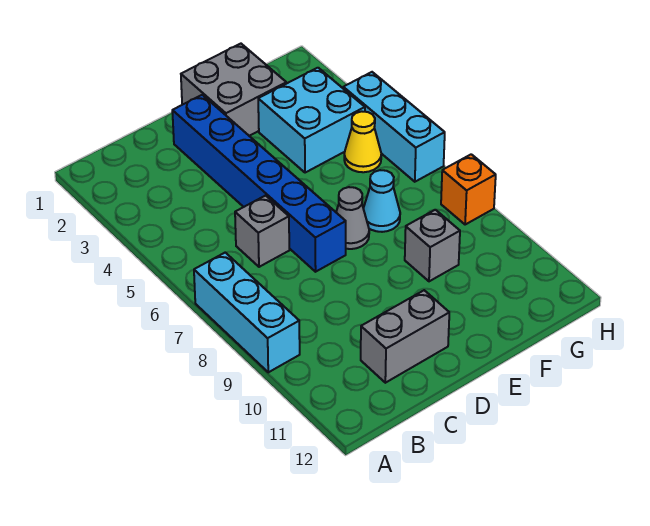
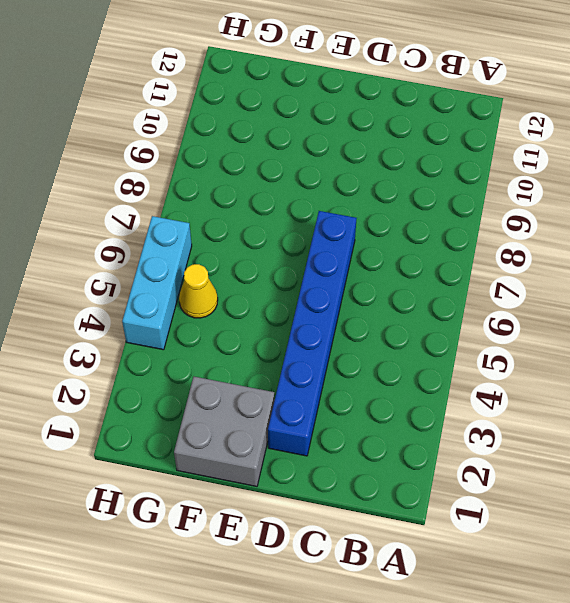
none -> cyan 1x3 brick [194,253,300,372]
none -> grey 1x1 brick [235,196,289,267]
none -> grey 1x2 brick [361,290,449,383]

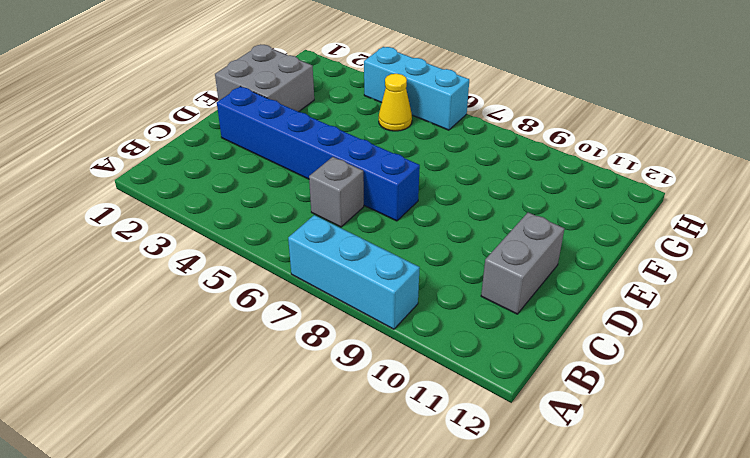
none -> grey 1x1 cone [336,187,369,249]
none -> cyan 2x2 brick [258,68,365,173]
none -> cyan 1x1 cone [363,170,400,232]

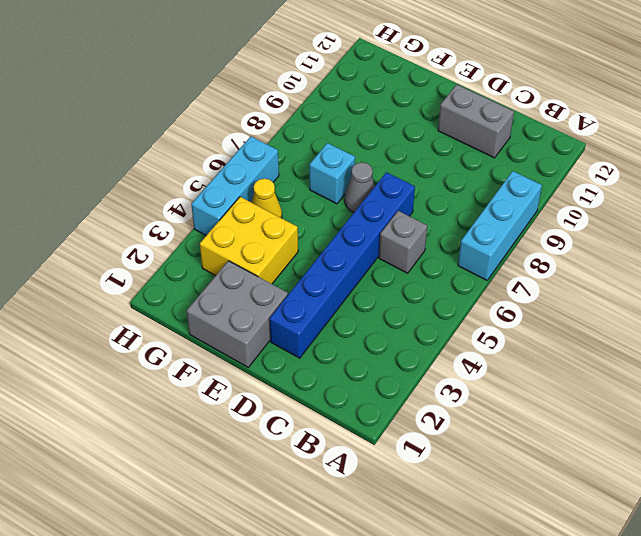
yellow 2x2 brick [200,197,298,284] -> cyan 2x2 brick [258,68,365,173]
cyan 1x1 brick [309,143,355,204] -> cyan 1x1 cone [363,170,400,232]
none -> grey 1x1 brick [405,210,460,281]
none -> orange 1x1 brick [441,154,496,225]

